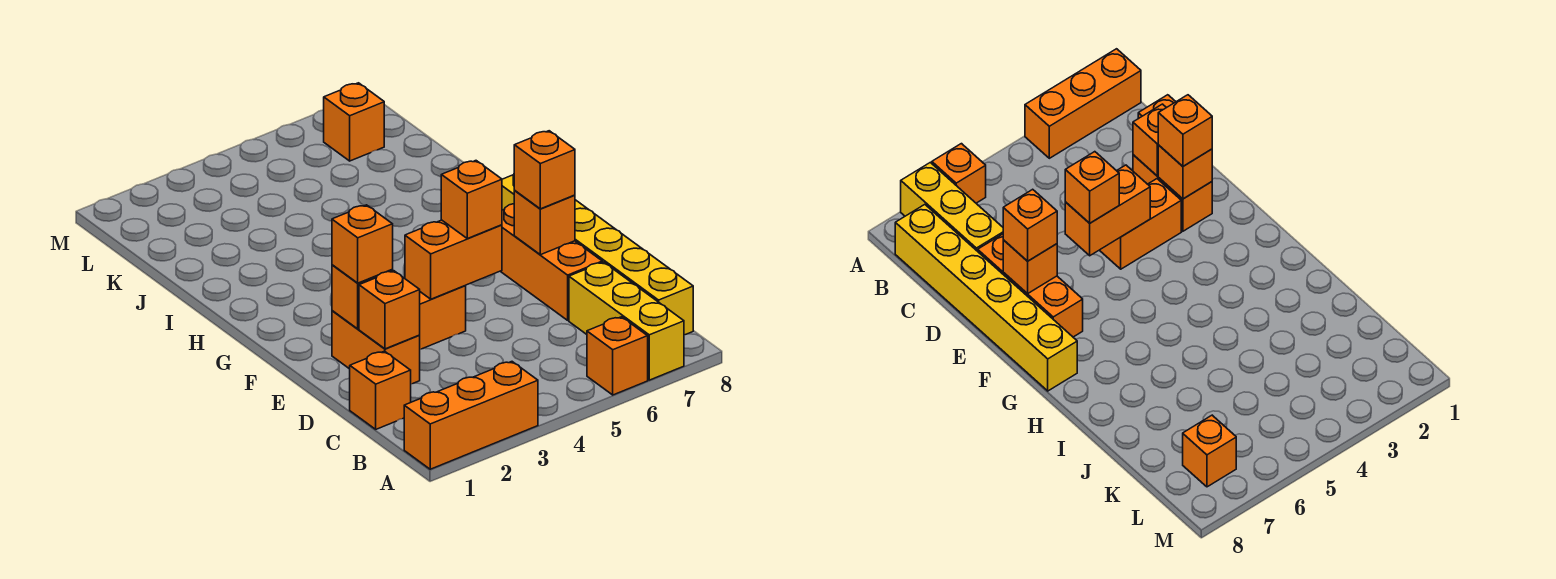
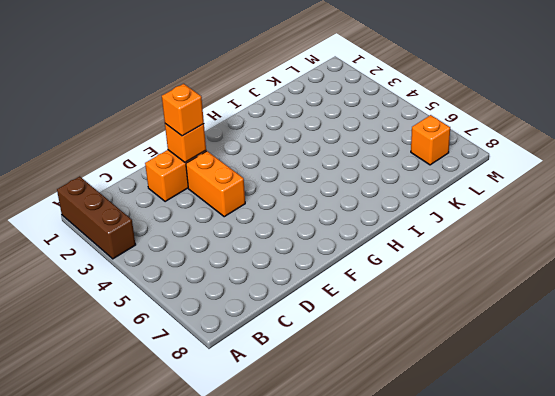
brown 1x3 brick [57,176,136,259] -> orange 1x3 brick [404,362,538,469]
none -> orange 1x1 brick [587,317,648,395]
none -> yellow 1x3 brick [569,262,684,380]
none -> yellow 1x6 brick [502,175,693,335]

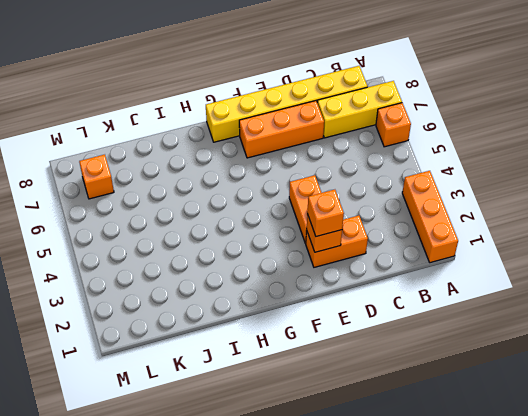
none -> orange 1x1 brick [350,351,411,429]
none -> orange 1x1 brick [359,271,420,349]
none -> orange 1x2 brick [405,220,502,299]

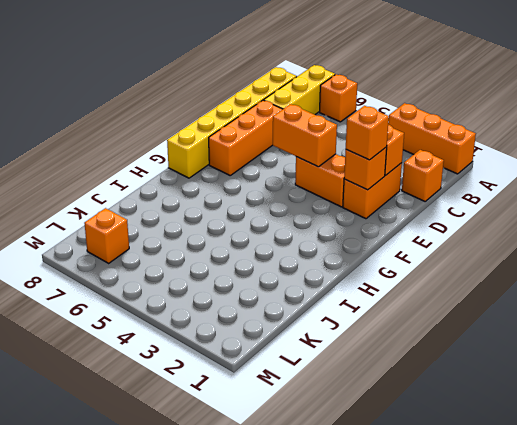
none -> orange 1x1 brick [514,191,575,255]
none -> orange 1x1 brick [441,161,502,239]
none -> orange 1x1 brick [514,131,575,209]

